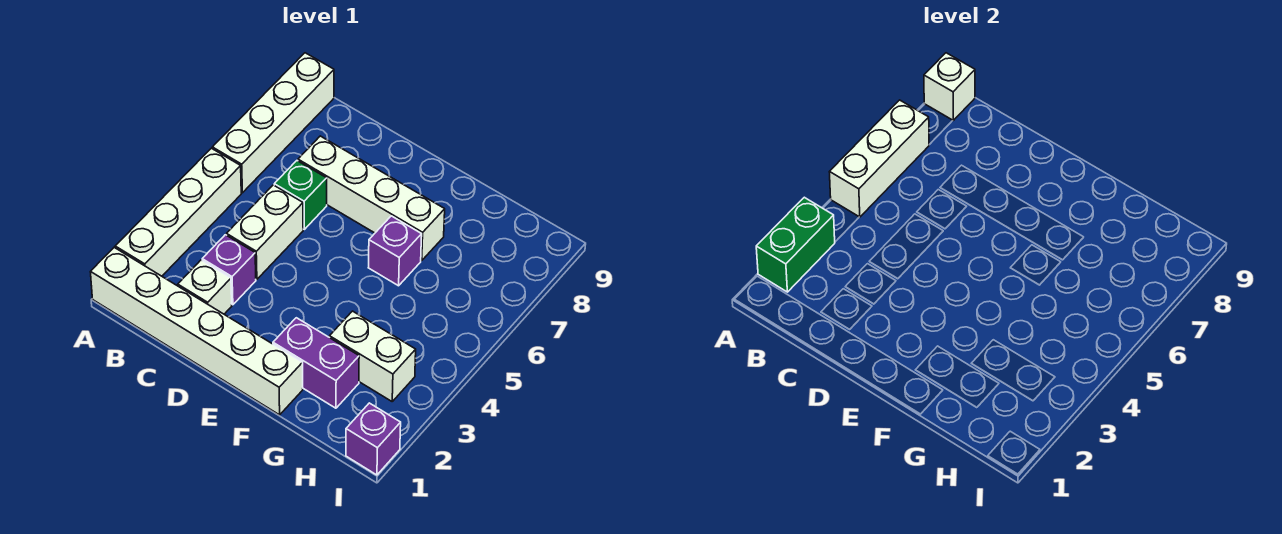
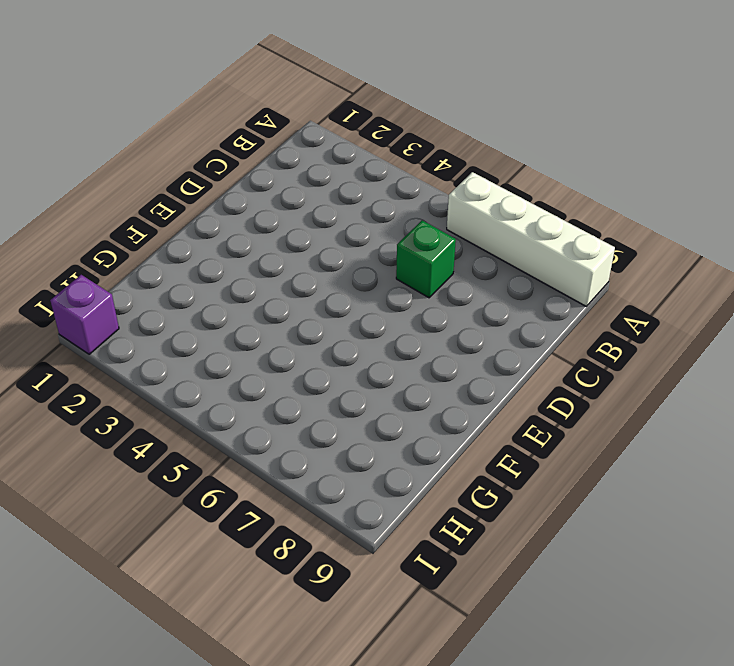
none -> white 1x6 brick [91,247,303,415]
none -> white 1x4 brick [115,148,241,276]
none -> white 1x1 brick [178,260,232,314]

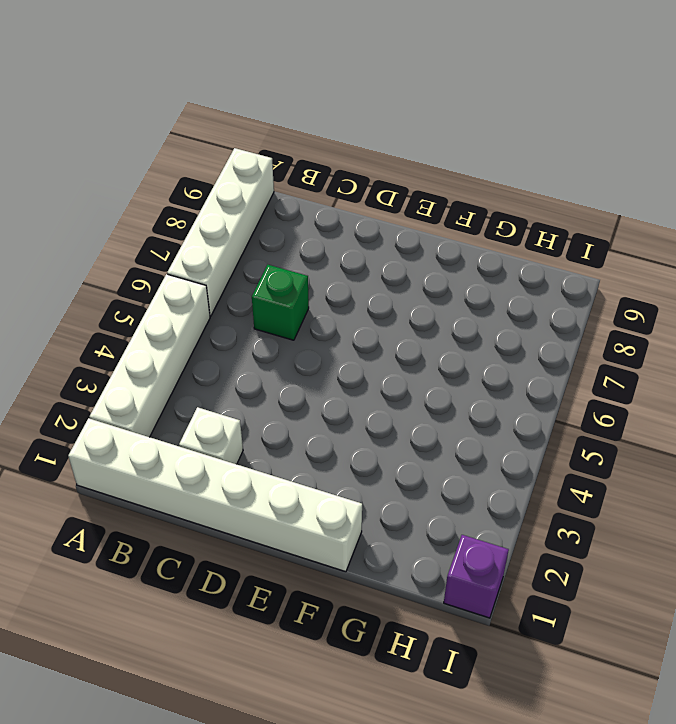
none -> purple 1x1 brick [202,235,256,305]
none -> white 1x2 brick [227,185,303,279]
none -> white 1x4 brick [298,136,445,260]

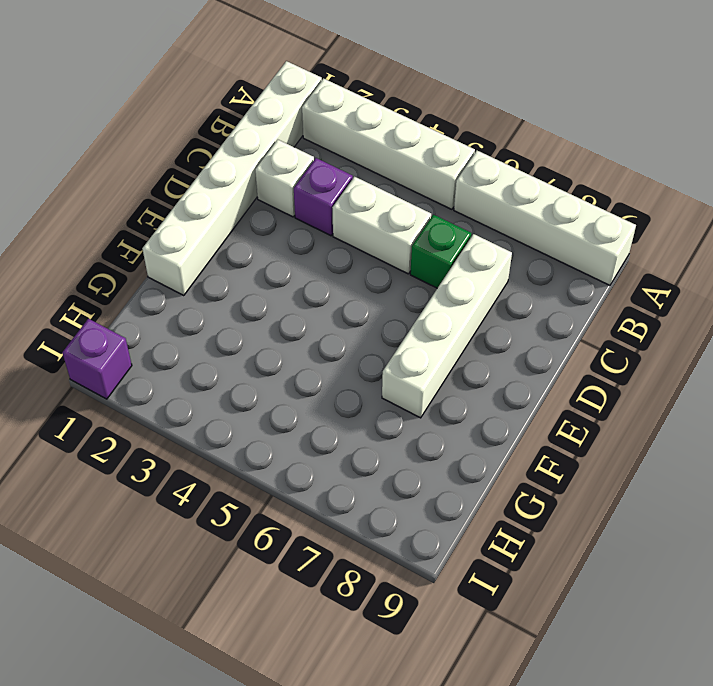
none -> purple 1x2 brick [273,318,359,408]
none -> purple 1x1 brick [368,216,422,286]
none -> white 1x2 brick [330,311,416,401]

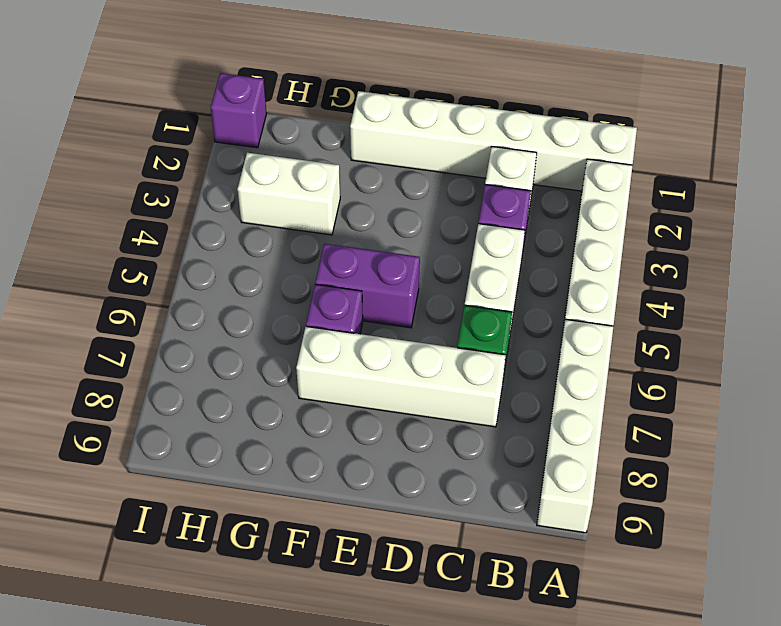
purple 1x2 brick [315,244,420,328] -> purple 1x2 brick moved to [273,318,359,408]
none -> green 1x2 brick [756,197,835,292]
none -> white 1x3 brick [830,100,929,217]
none -> white 1x1 brick [924,53,975,120]

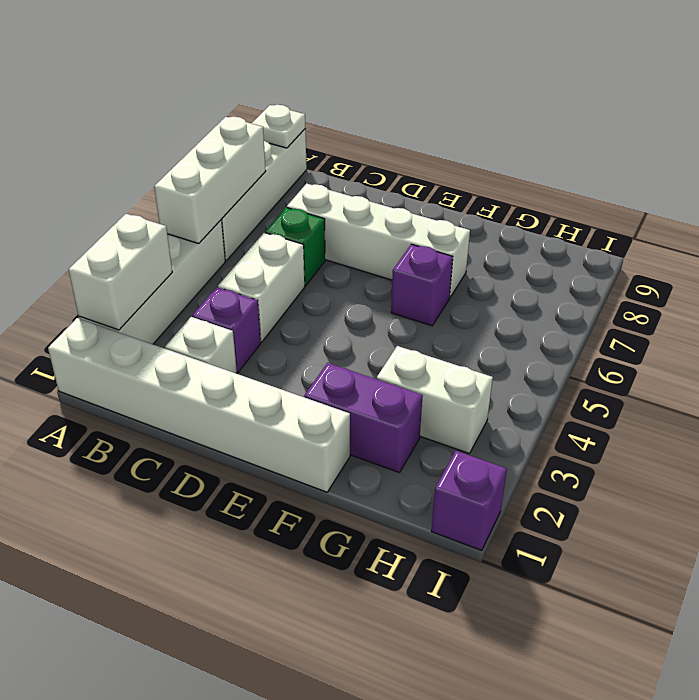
white 1x2 brick [69,214,172,330] -> green 1x2 brick [756,197,835,292]
white 1x1 plate [252,105,305,148] -> white 1x1 brick [924,53,975,120]

